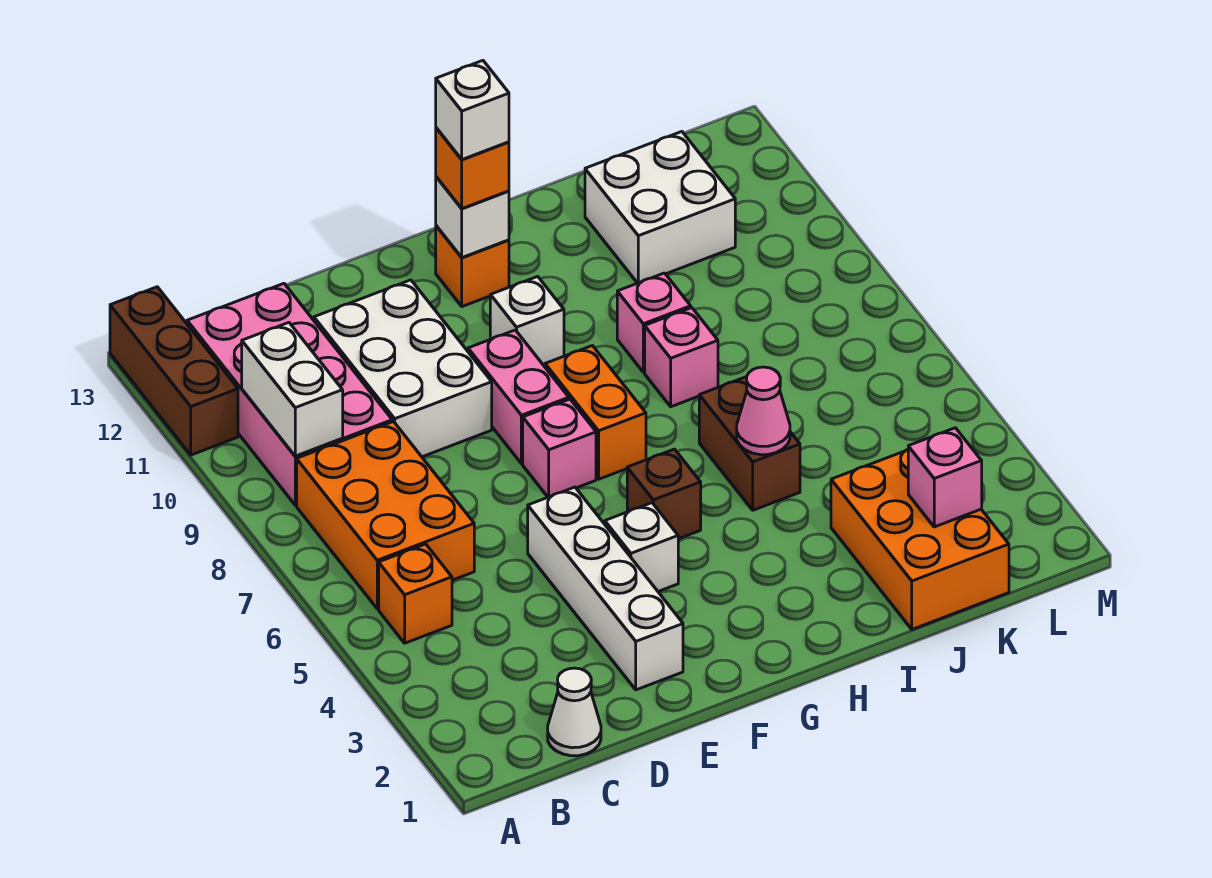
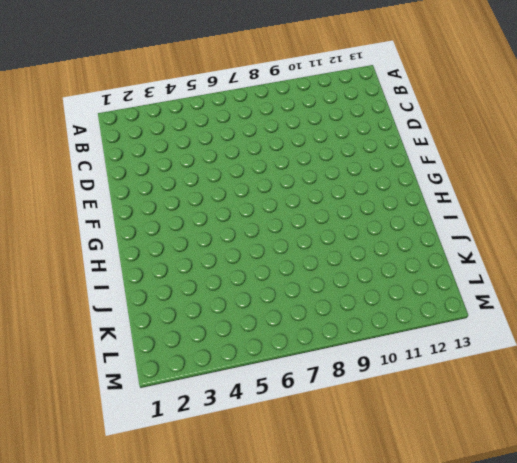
none -> brown 1x3 brick [110,287,238,455]
none -> orange 1x1 brick [379,544,452,643]
none -> orange 2x3 brick [297,422,474,609]

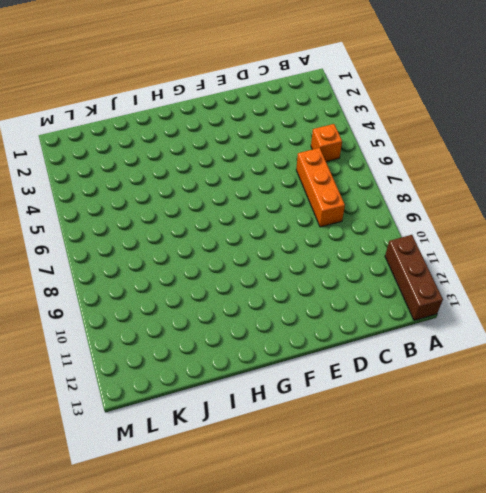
orange 1x3 brick [296,148,345,227] -> orange 2x3 brick [297,422,474,609]
none -> pink 2x4 brick [187,284,392,505]
none -> white 1x1 cone [548,668,601,756]
none -> white 2x3 brick [314,280,492,457]

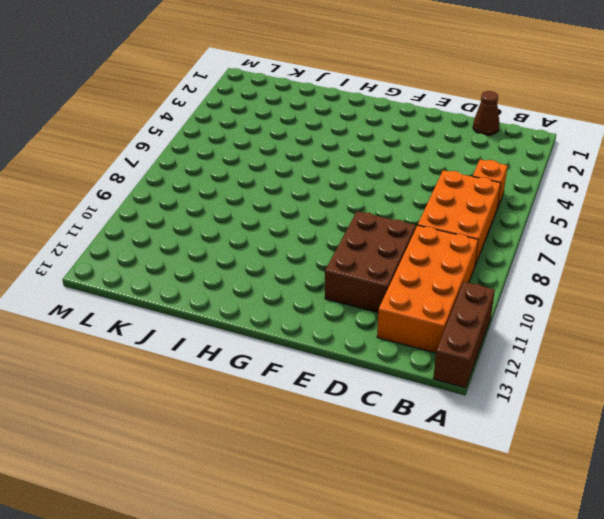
orange 2x4 brick [377,225,478,353] -> pink 2x4 brick [187,284,392,505]
brown 1x1 cone [473,91,500,135] -> white 1x1 cone [548,668,601,756]
brown 2x3 brick [325,211,416,312] -> white 2x3 brick [314,280,492,457]
none -> white 1x4 brick [528,487,683,690]
none -> white 1x1 brick [605,503,678,591]
none -> pink 1x1 brick [523,399,596,497]

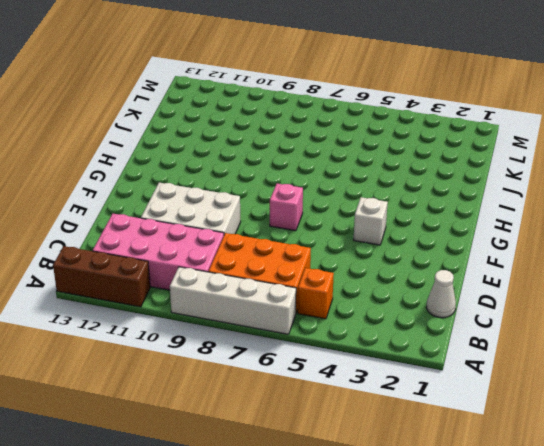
white 1x4 brick [170,267,296,334] -> white 1x4 brick moved to [528,487,683,690]
none -> pink 1x2 brick [468,330,569,464]
none -> brown 1x1 brick [627,449,701,539]
none -> orange 1x2 brick [545,346,646,479]

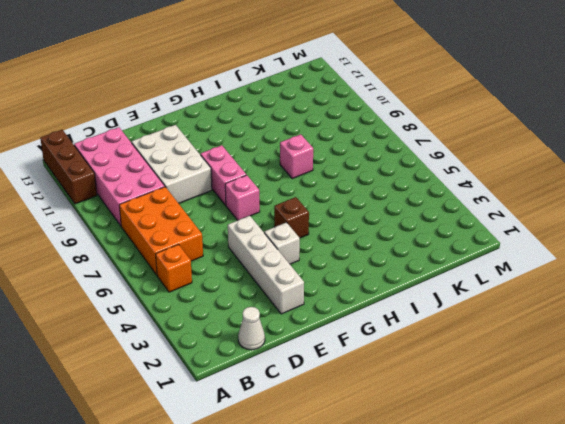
none -> orange 1x2 brick [545,346,646,479]
none -> white 1x1 brick [490,277,564,365]
none -> orange 1x1 brick [436,226,509,307]

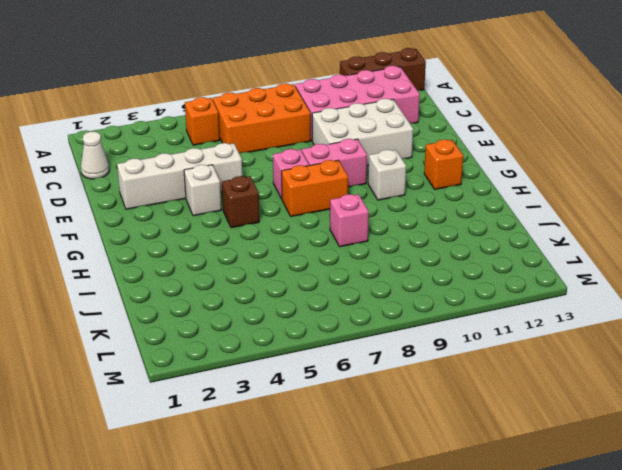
none -> brown 1x2 brick [699,377,800,510]
none -> pink 1x1 brick [617,273,691,372]
none -> orange 2x3 brick [831,450,1009,629]

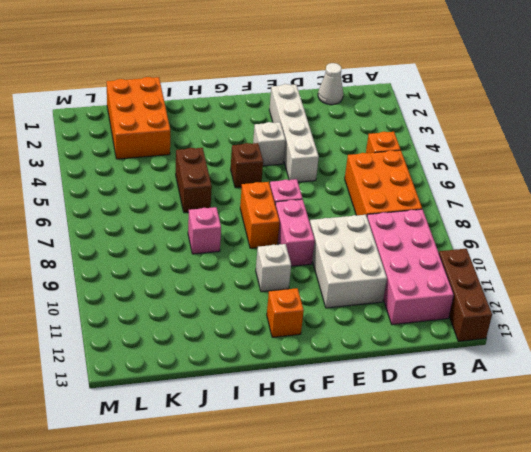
none -> pink 1x1 brick [617,273,691,372]
none -> white 2x2 brick [585,132,735,283]
none -> white 1x2 brick [242,323,343,456]

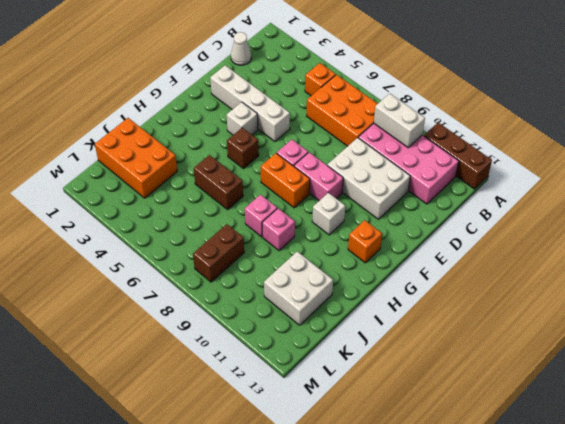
brown 1x2 brick [193,224,244,282] -> none
none -> white 1x1 brick [436,177,509,258]
none -> pink 1x1 cone [737,367,790,455]
none -> pink 1x1 brick [908,428,982,527]

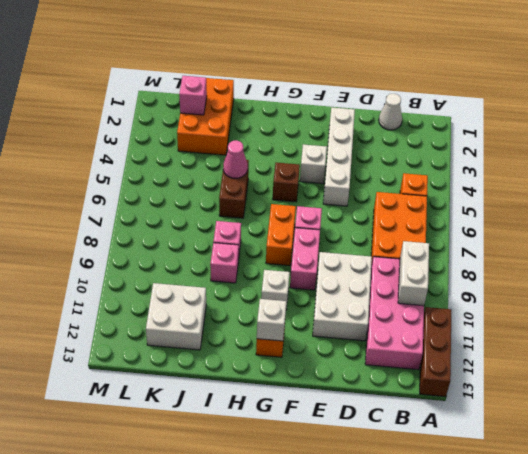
none -> orange 1x1 brick [436,128,509,209]
none -> white 1x1 brick [436,61,509,159]

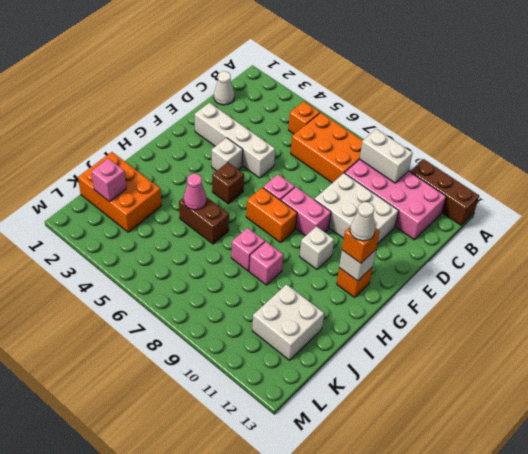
white 1x1 cone [350,202,375,241] -> white 1x1 brick [436,61,509,159]

